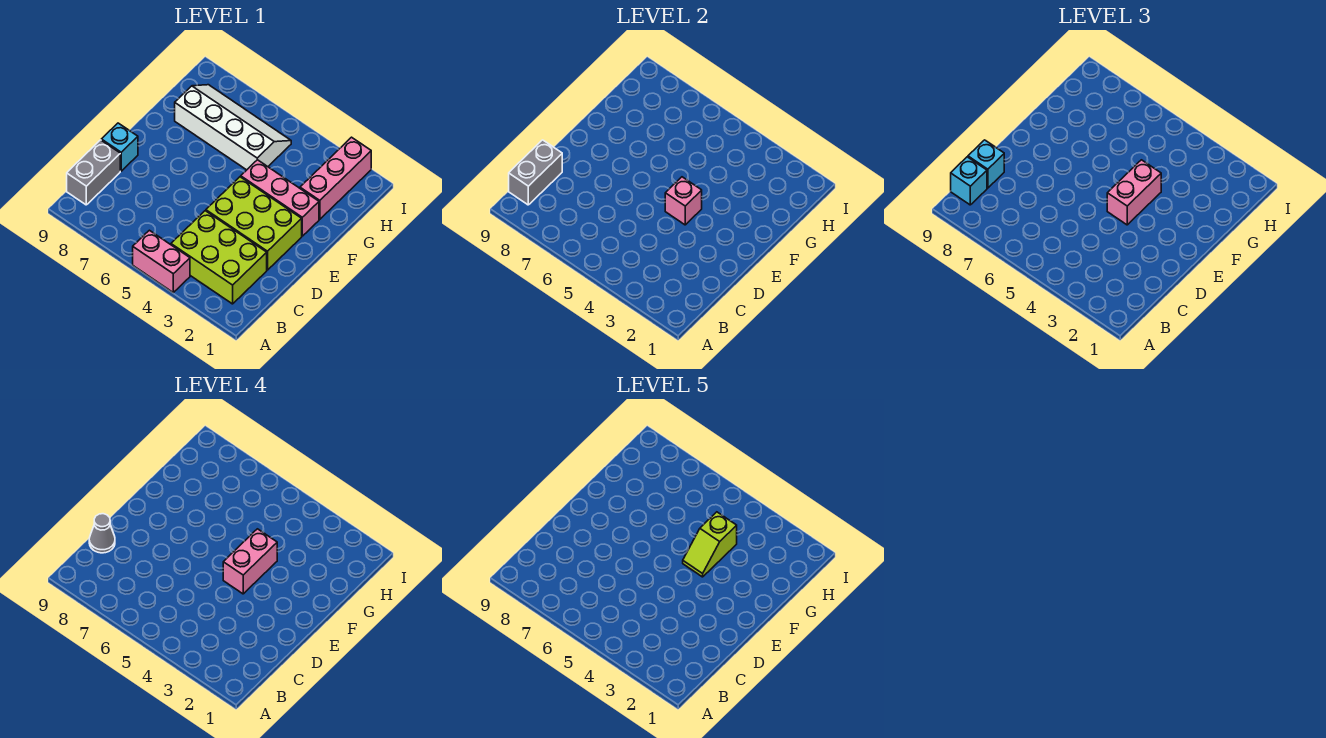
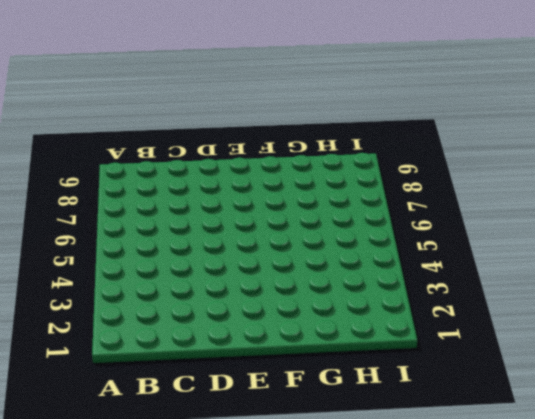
none -> pink 1x2 brick [133,230,190,292]
none -> lime 2x3 brick [171,211,267,304]
none -> grey 1x2 brick [67,140,120,205]

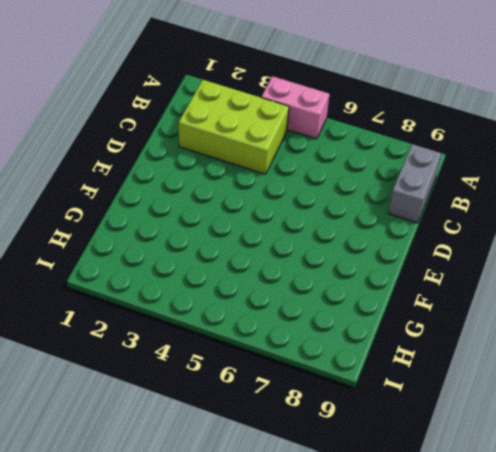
none -> lime 2x3 brick [206,177,302,270]
none -> cyan 1x1 brick [101,123,138,171]
none -> pink 1x3 brick [241,160,319,236]

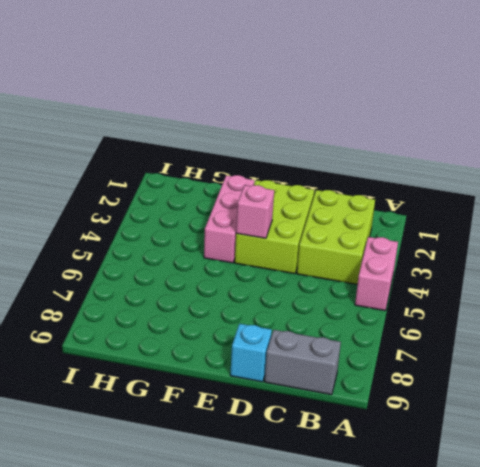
none -> pink 1x3 brick [300,137,371,219]
none -> white 2x4 slope [175,85,291,170]
none -> grey 1x2 brick [509,140,562,205]

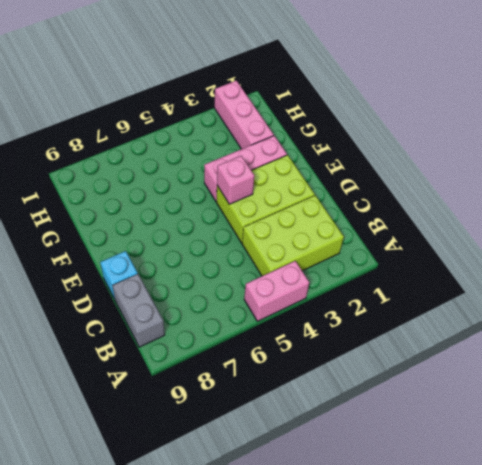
none -> white 2x4 slope [175,85,291,170]
none -> grey 1x2 brick [509,140,562,205]
none -> cyan 1x1 brick [951,157,987,205]

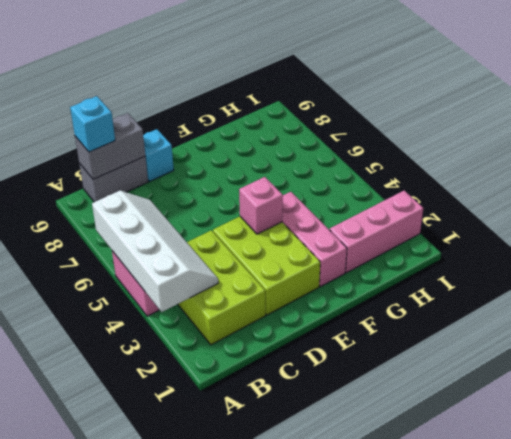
white 2x4 slope [92,191,218,312] -> white 2x4 slope moved to [175,85,291,170]
none -> cyan 1x1 brick [968,140,1004,188]
none -> pink 1x2 brick [1107,160,1161,225]
none -> grey 1x1 cone [89,514,115,553]

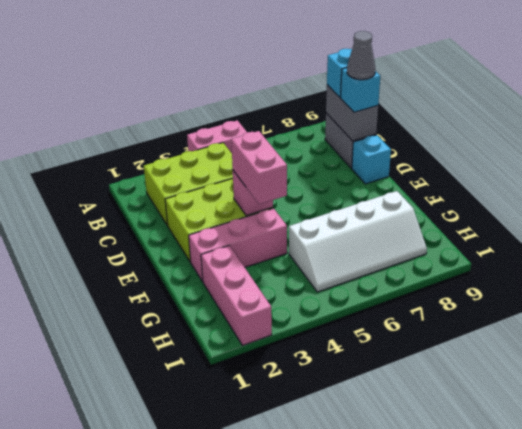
none -> pink 1x2 brick [223,529,277,594]
none -> lime 1x2 slope [683,512,737,577]

